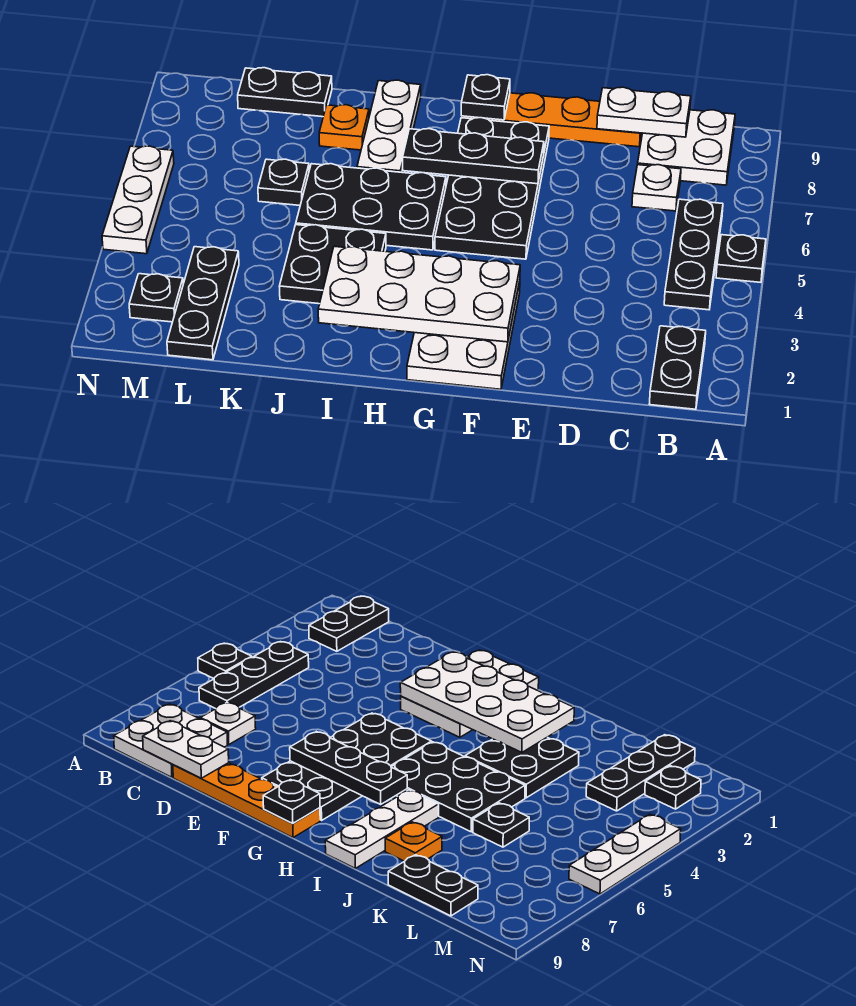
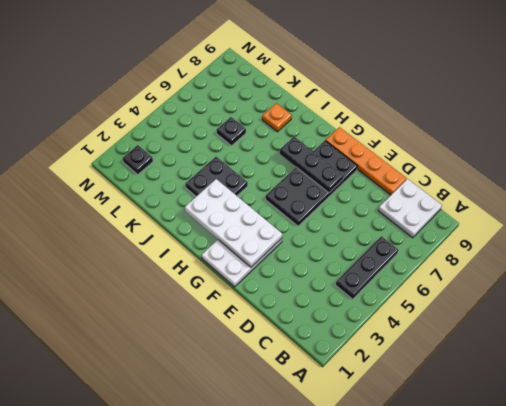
none -> black 1x1 plate [716,235,766,282]
none -> black 1x2 plate [650,326,706,409]
none -> white 1x1 plate [632,165,681,211]

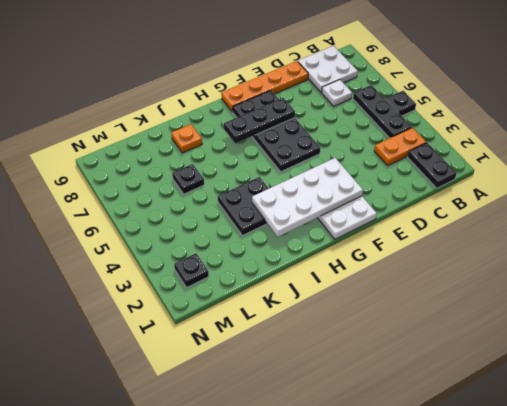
orange 1x2 plate [374,128,426,166] -> none
none -> black 2x3 plate [296,164,446,250]
none -> white 1x3 plate [357,80,421,173]
none -> black 1x2 plate [238,68,332,117]

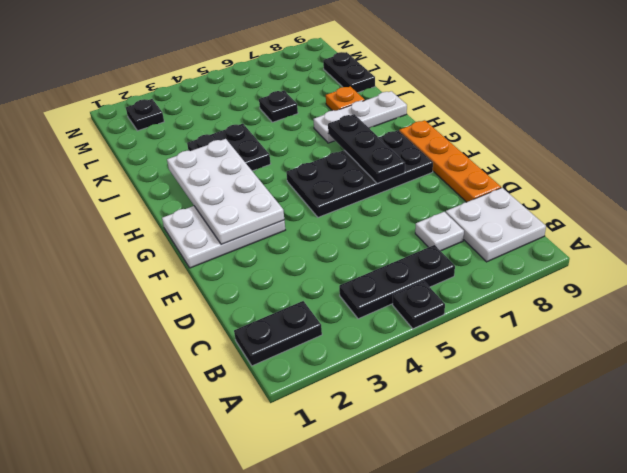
none -> black 2x3 plate [296,164,446,250]
none -> black 1x3 plate [167,247,239,360]
none -> white 1x3 plate [102,146,174,254]

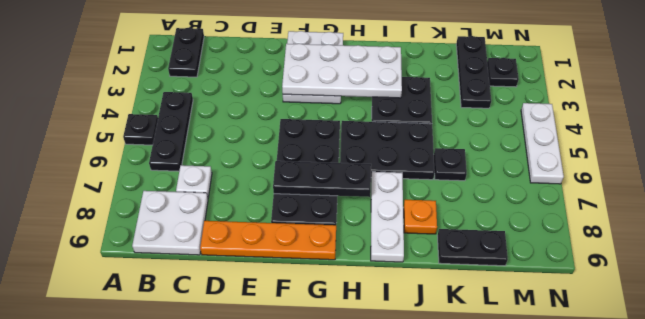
none -> white 1x2 plate [597,87,691,137]
none -> black 1x1 plate [461,75,510,120]

